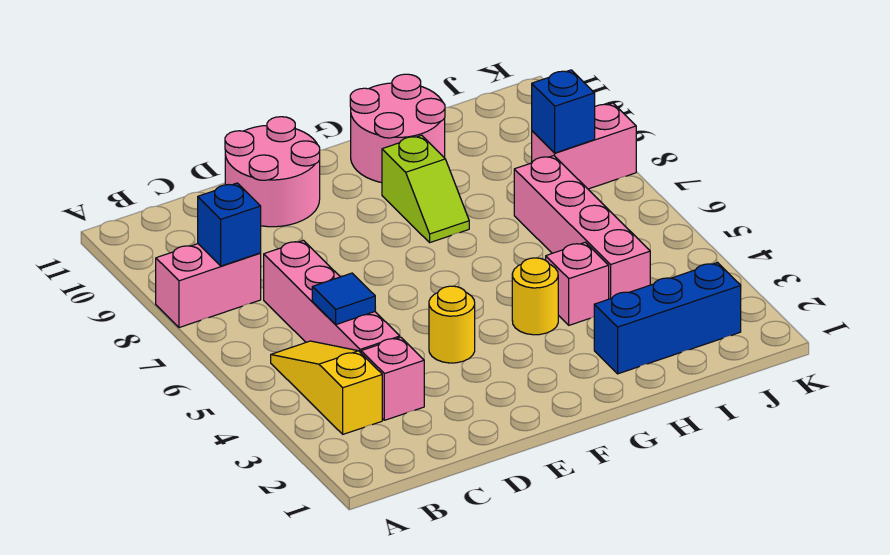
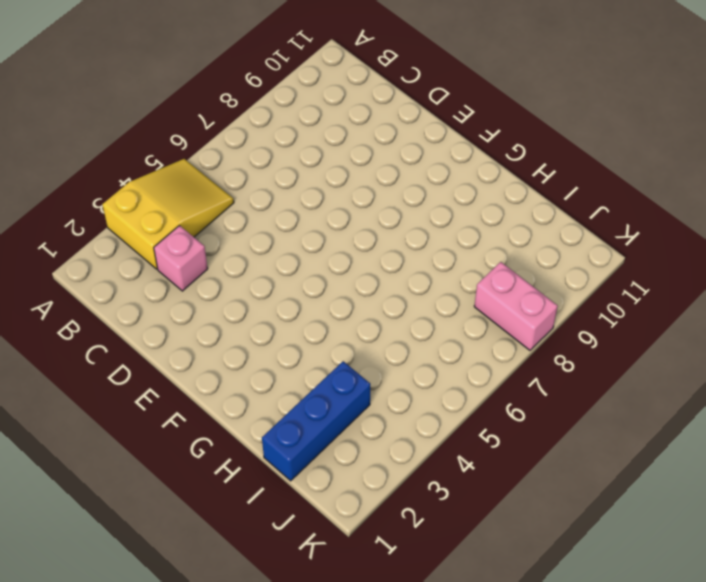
yellow 2x3 slope [102,159,234,269] -> yellow 1x3 slope [271,341,382,434]
blue 1x3 brick [262,361,370,481] -> blue 1x3 brick turned to [594,263,741,374]
none -> pink 1x2 brick [156,244,261,328]
none -> pink 1x4 brick [264,240,400,353]
none -> pink 2x2 round brick [225,117,320,227]

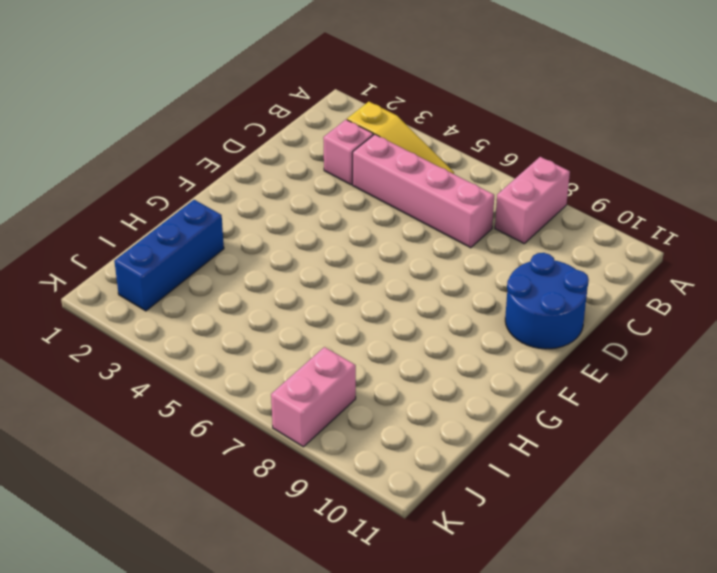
blue 2x2 round brick [505,253,589,349] -> pink 2x2 round brick [225,117,320,227]
none -> yellow 1x1 round brick [429,286,475,363]
none -> yellow 1x1 round brick [512,258,558,335]
none -> lime 1x2 slope [382,135,469,242]

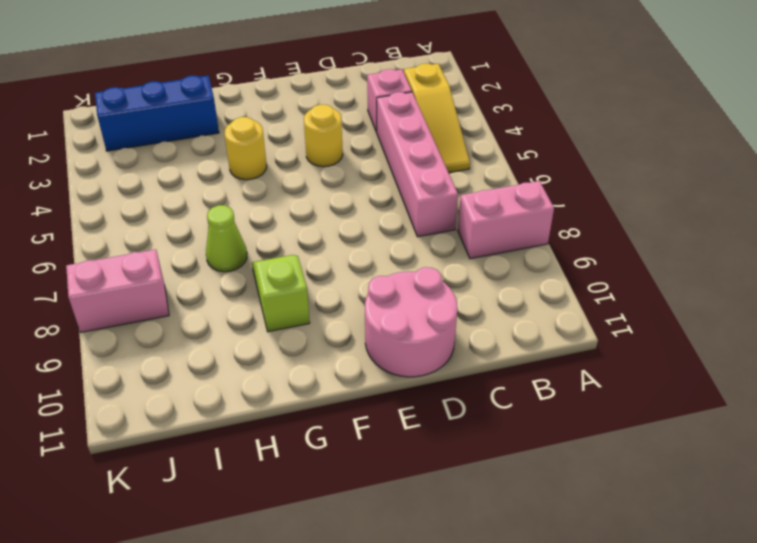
lime 1x1 cone [206,205,247,272] -> none
none -> pink 2x2 round brick [350,74,445,183]
none -> pink 1x1 brick [546,242,609,325]
none -> pink 1x4 brick [514,156,650,299]

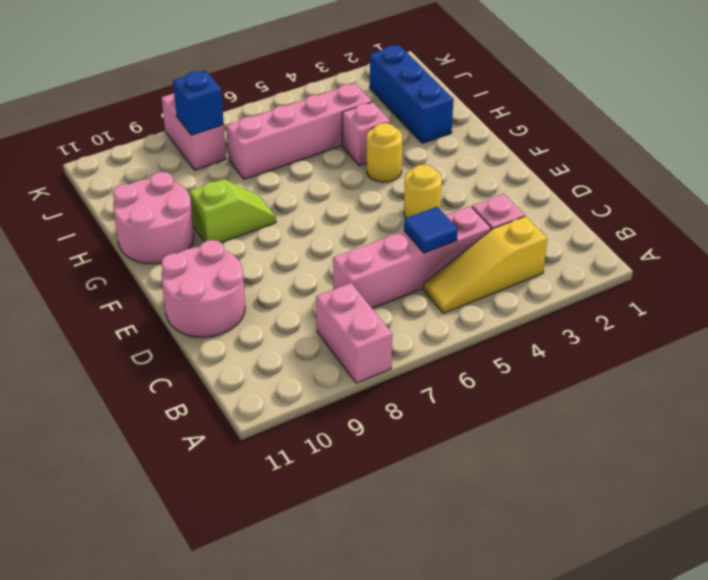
none -> blue 1x1 brick [198,183,261,266]

